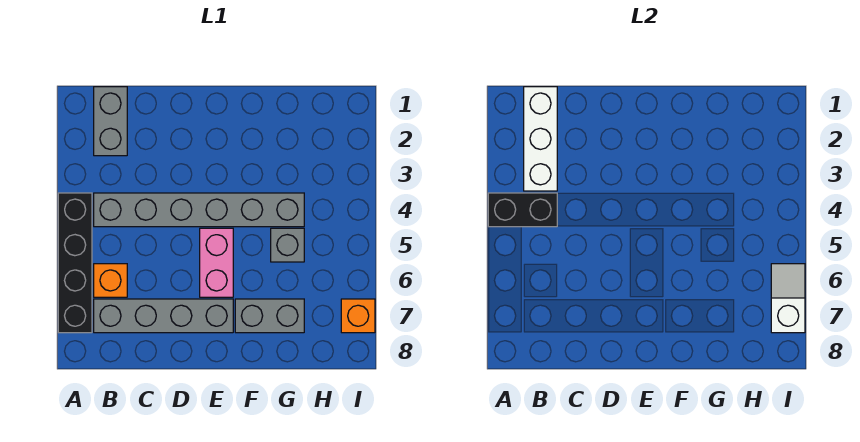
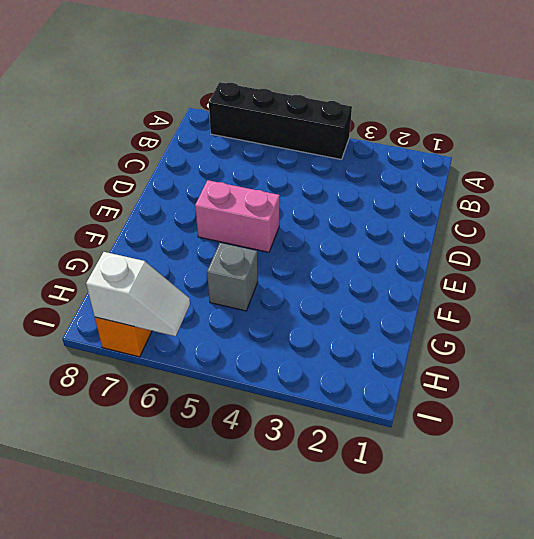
none -> grey 1x2 brick [94,87,127,156]
none -> grey 1x6 brick [94,193,304,227]
none -> orange 1x1 brick [94,264,127,297]

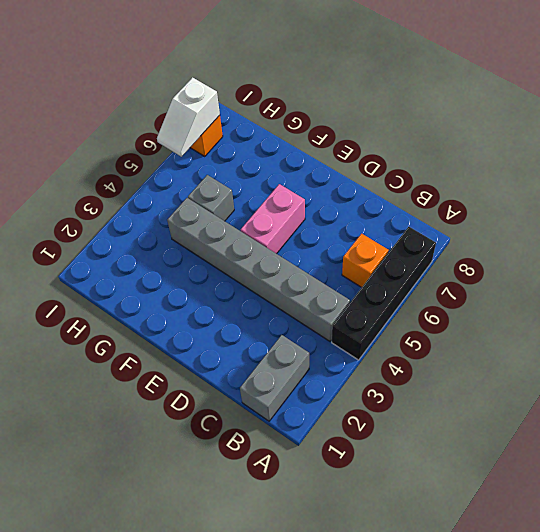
none -> grey 1x4 brick [94,299,233,333]
none -> grey 1x2 brick [235,299,304,333]
none -> black 1x2 brick [488,193,557,227]

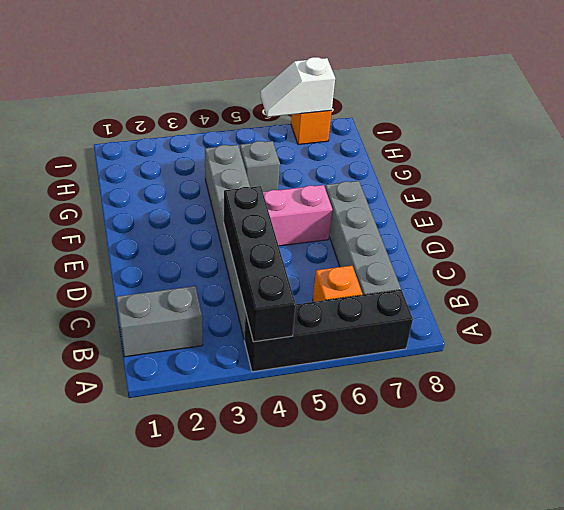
black 1x4 brick [224,186,296,342] -> black 1x2 brick [488,193,557,227]
none -> grey 1x2 brick [235,299,304,333]
none -> white 1x3 brick [524,87,557,191]

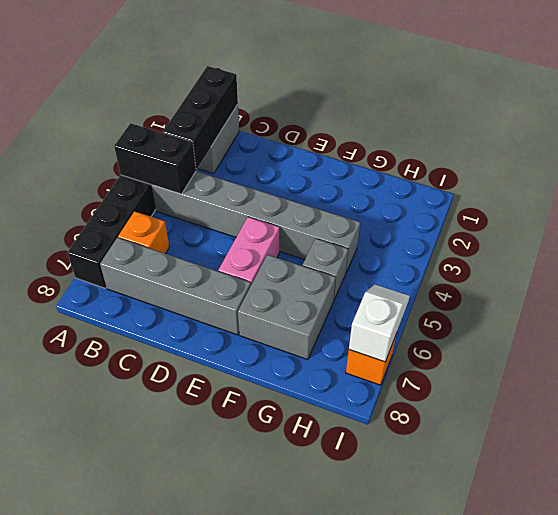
black 1x3 brick [163,66,238,170] -> white 1x3 brick [524,87,557,191]
grey 2x2 brick [238,255,336,360] -> grey 1x2 brick [235,299,304,333]

